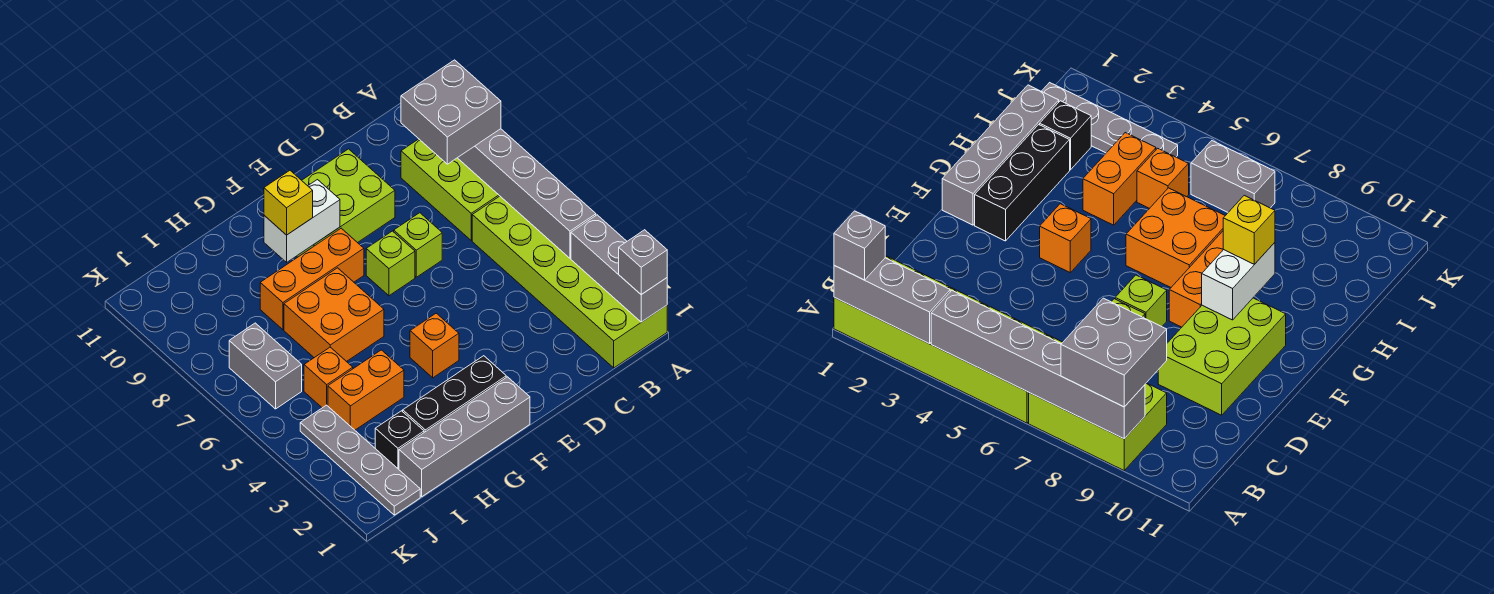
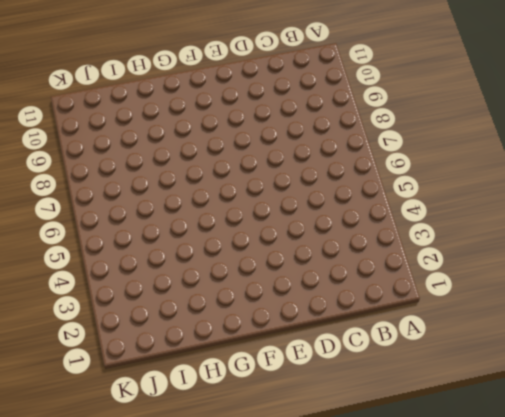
none -> lime 2x6 brick [472,196,667,368]
none -> lime 2x3 brick [401,139,499,240]
none -> lime 1x1 brick [394,213,442,277]

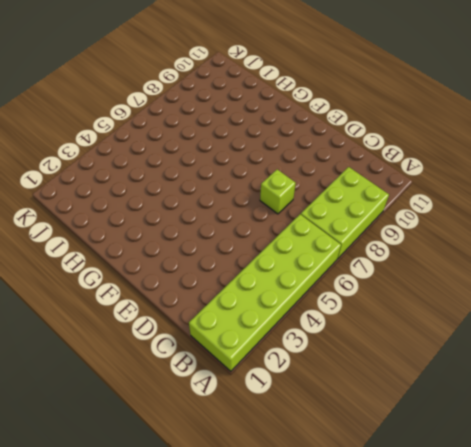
none -> lime 2x3 brick [297,149,395,257]
none -> lime 1x1 brick [366,231,415,296]
none -> grey 1x4 brick [399,377,530,497]

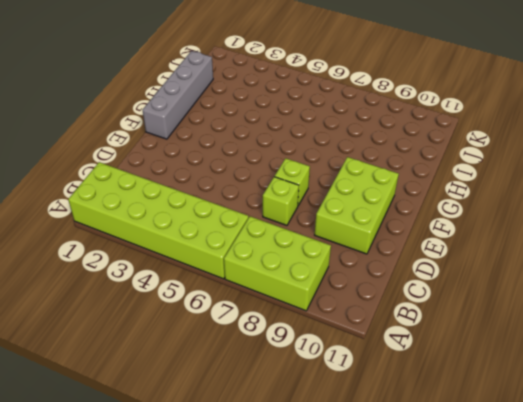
none -> black 1x3 brick [403,356,506,432]
none -> orange 1x1 brick [410,313,459,378]
none -> orange 1x3 brick [260,228,364,330]

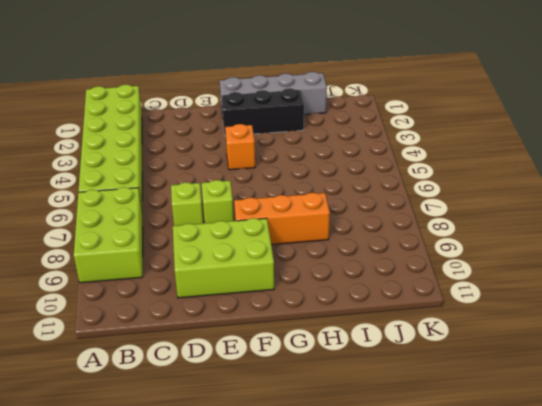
none -> orange 2x2 brick [284,268,384,362]
none -> orange 1x2 brick [328,350,404,430]
none -> black 1x1 brick [375,411,424,469]

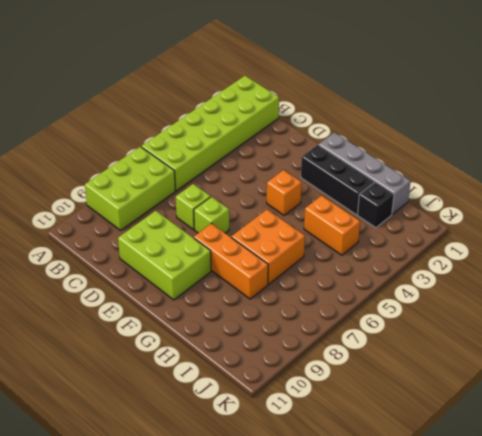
none -> orange 1x1 brick [304,347,353,408]
none -> grey 1x4 plate [300,405,420,515]
none -> grey 1x2 brick [229,323,302,409]

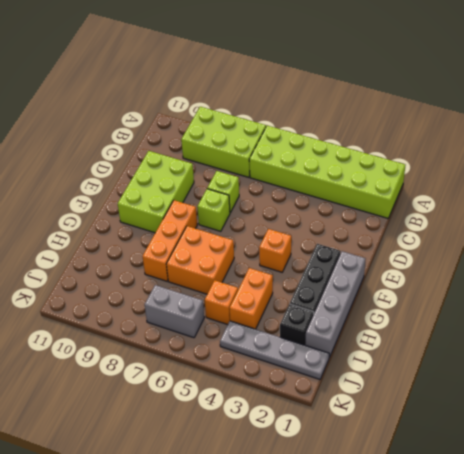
none -> grey 1x3 brick [571,215,667,322]
none -> grey 1x6 brick [458,129,596,258]
none -> white 1x2 brick [264,180,340,262]

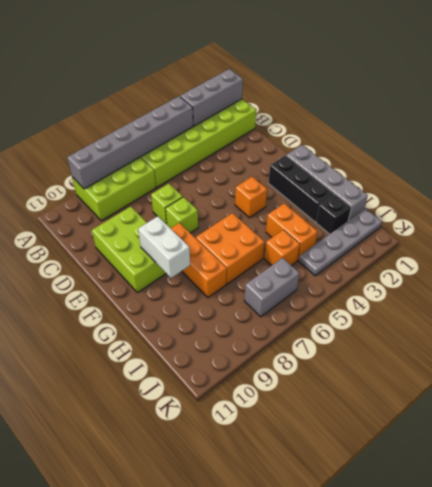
none -> grey 1x1 brick [619,230,667,294]
none -> grey 2x2 brick [401,60,501,164]
none -> yellow 1x1 brick [264,171,313,235]

